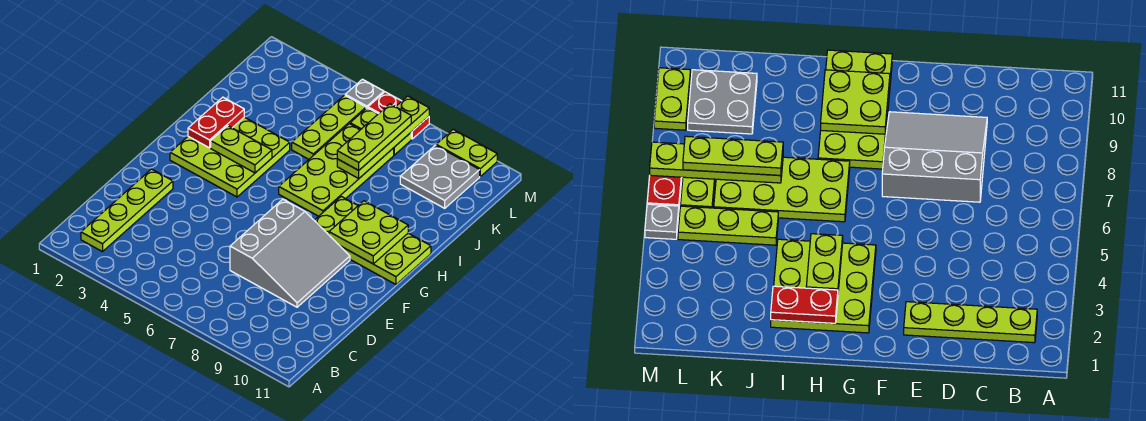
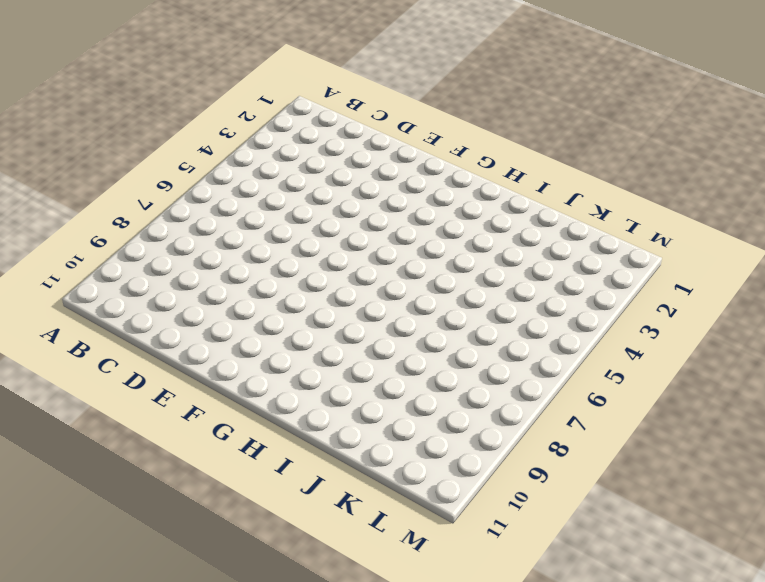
none -> lime 1x4 plate [81,169,173,252]
none -> grey 3x3 slope [230,199,350,307]
none -> lime 3x3 plate [170,117,290,197]

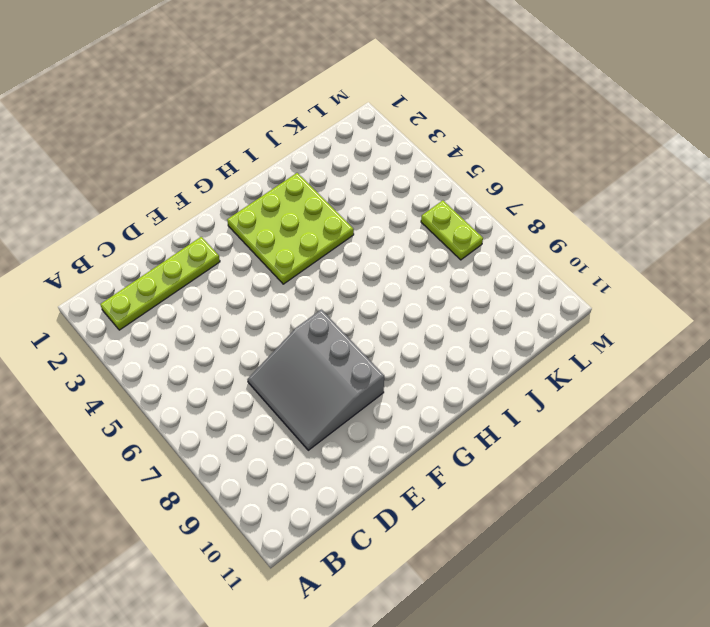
grey 3x3 slope [248,310,384,450] -> grey 3x3 slope turned to [230,199,350,307]
none -> lime 2x4 plate [314,196,431,284]
none -> lime 2x4 plate [279,124,394,216]
none -> lime 1x3 plate [292,95,366,159]

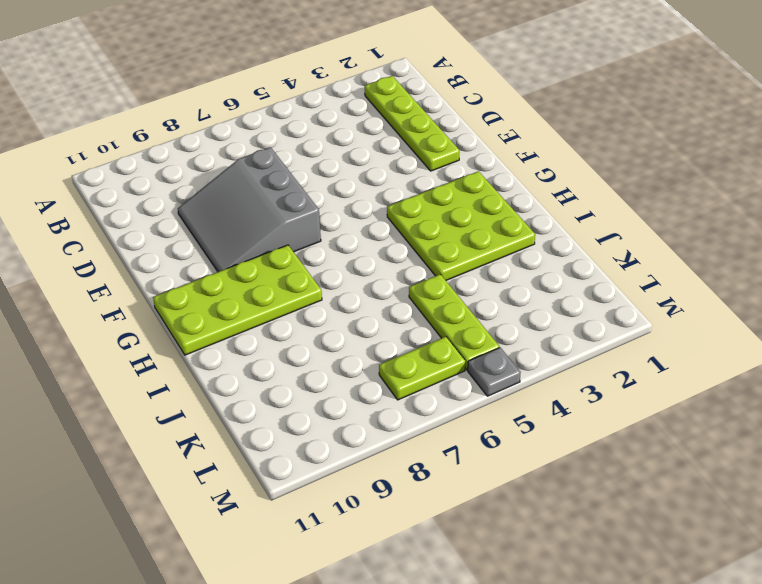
none -> lime 2x4 plate [279,124,394,216]
none -> grey 2x2 plate [400,145,480,208]
none -> red 1x2 plate [368,92,429,139]

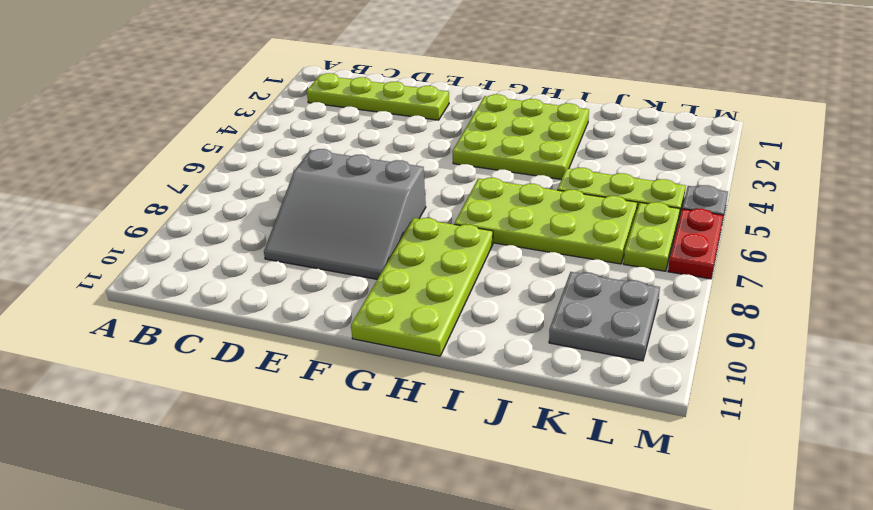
none -> lime 1x2 plate [436,129,497,176]
none -> lime 2x2 plate [329,201,408,264]
none -> red 1x2 plate [188,97,244,148]

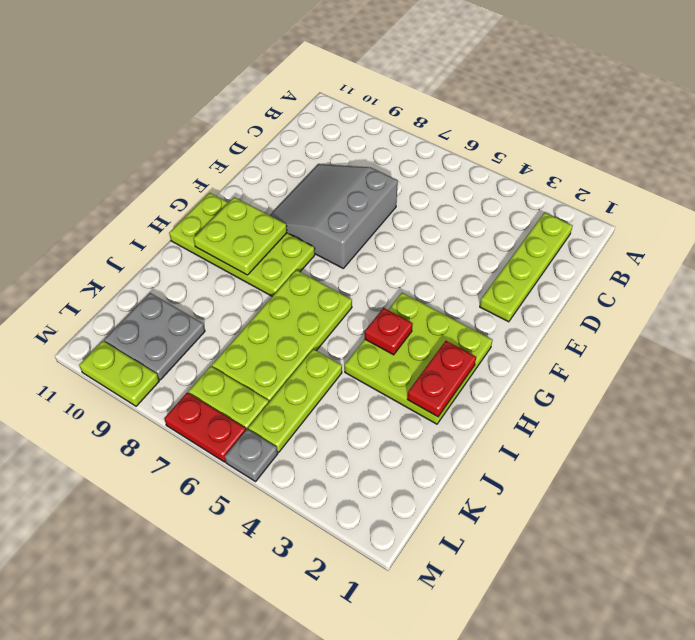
red 1x1 plate [365,308,413,355] -> lime 1x2 plate [211,126,272,173]
none -> lime 1x4 plate [337,96,429,178]
none -> lime 1x3 plate [337,104,411,170]

